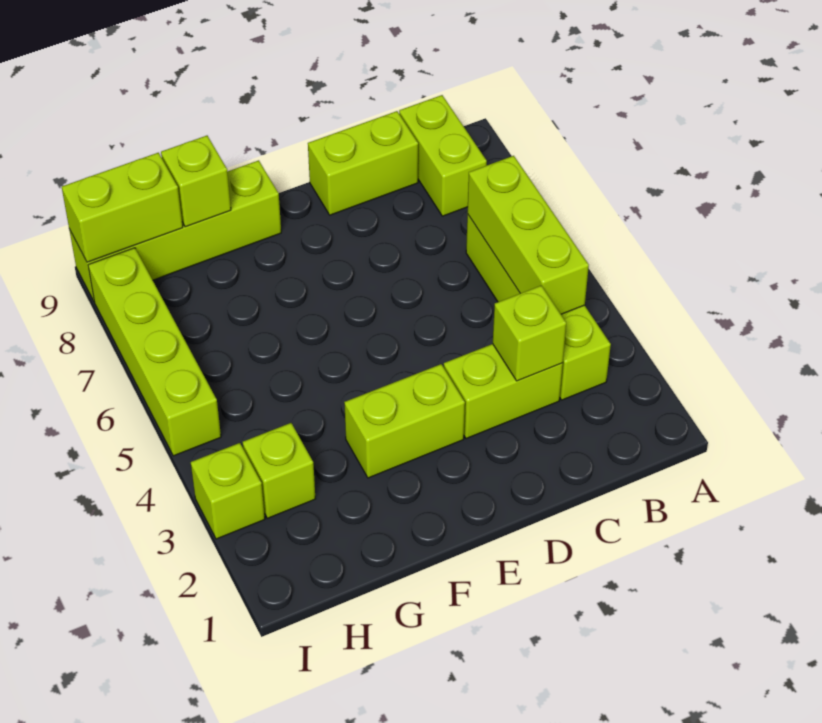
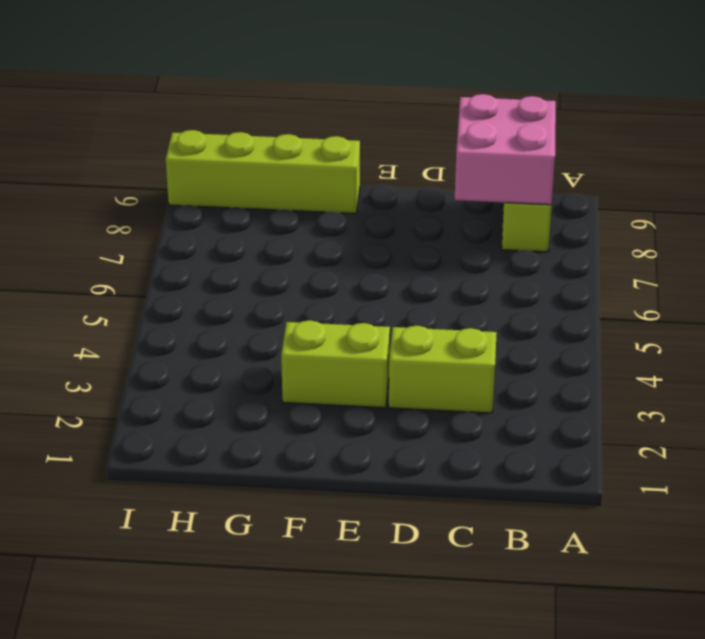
pink 2x2 brick [455,94,556,205] -> none
none -> lime 1x4 brick [466,214,611,400]
none -> lime 1x2 brick [308,111,418,215]
none -> lime 1x1 brick [243,423,315,518]

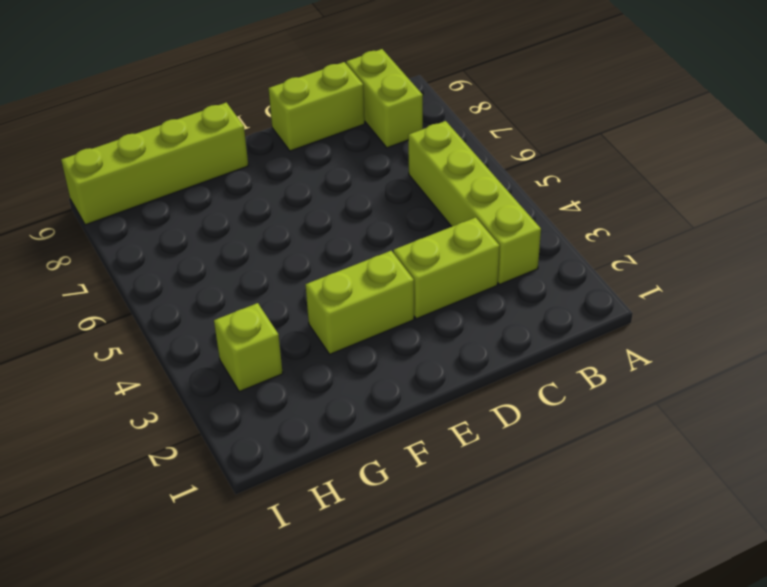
none -> lime 1x1 brick [191,443,265,539]
none -> lime 1x4 brick [88,248,221,456]
none -> lime 1x3 brick [468,156,589,314]

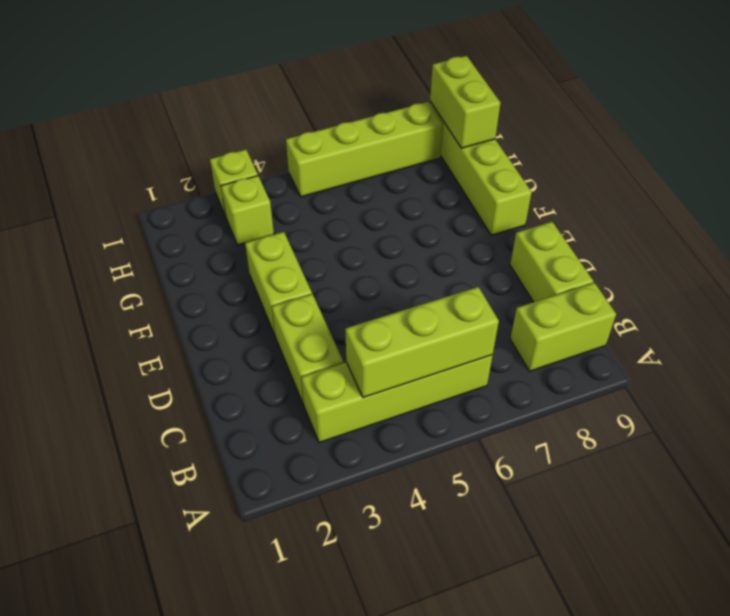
none -> lime 1x1 brick [493,286,566,381]
none -> lime 1x1 brick [161,136,231,227]

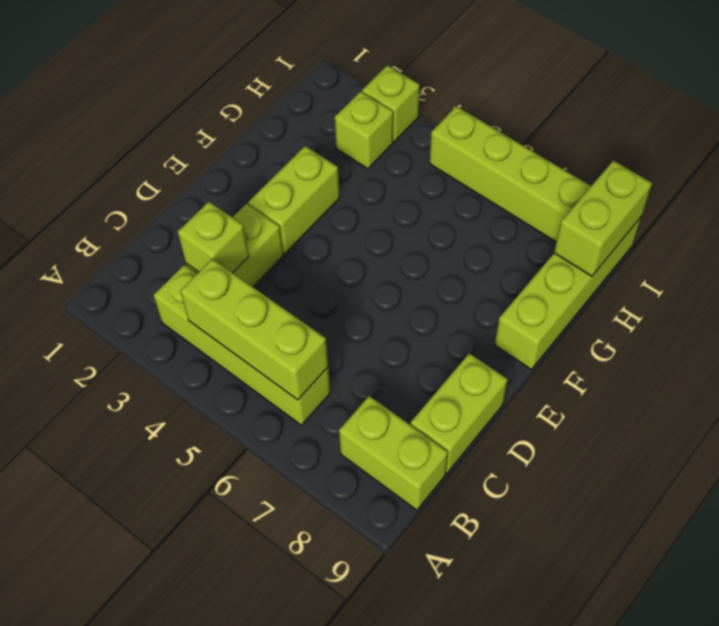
none -> lime 1x1 brick [161,136,231,227]

